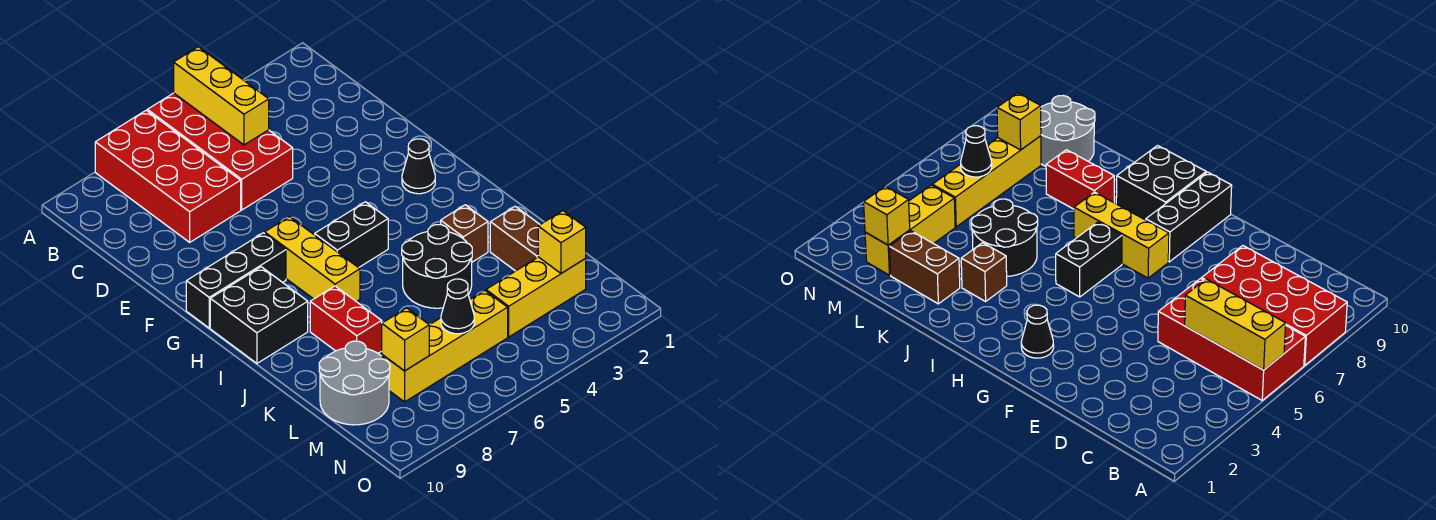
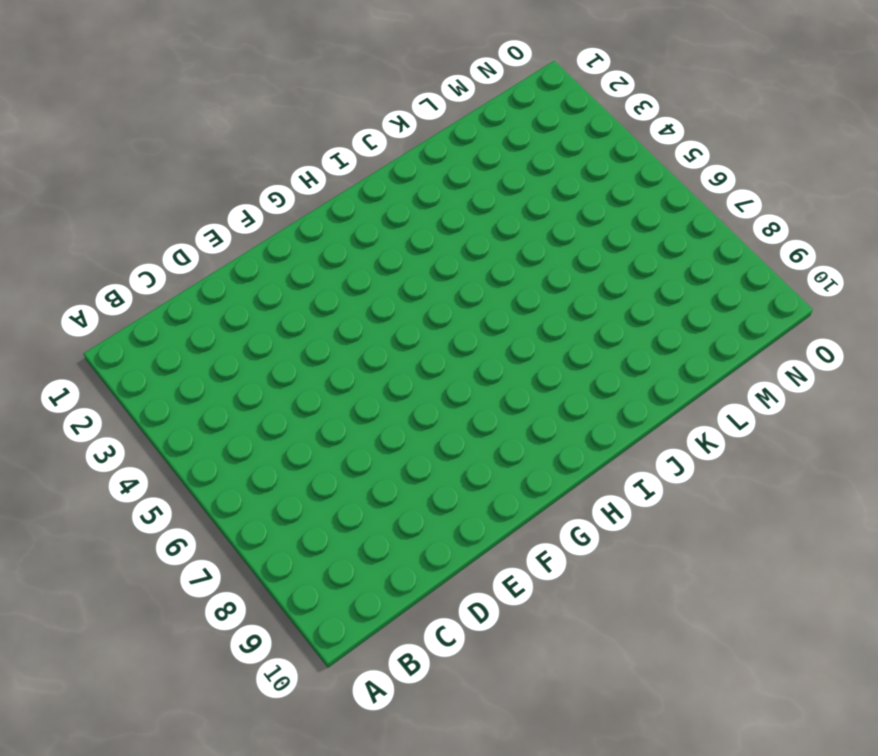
none -> red 2x4 brick [147,93,293,210]
none -> red 2x4 brick [95,110,241,242]
none -> black 1x1 cone [402,139,435,194]

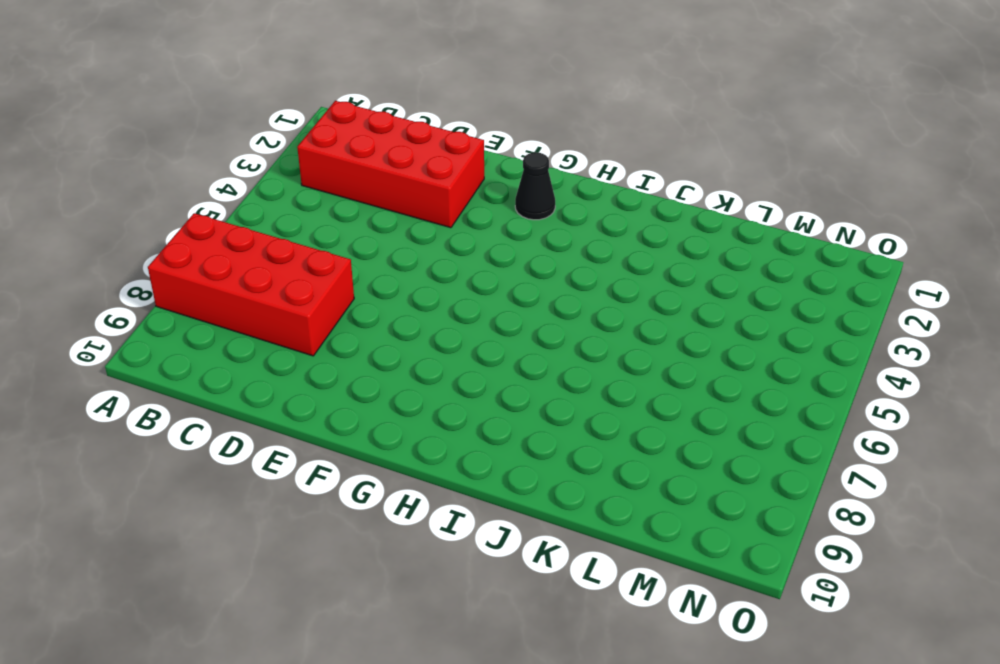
red 2x4 brick [297,101,484,228] -> red 2x4 brick moved to [147,93,293,210]
none -> yellow 1x3 brick [265,217,360,302]
none -> black 1x3 brick [186,233,286,328]
none -> black 1x2 brick [315,202,388,268]

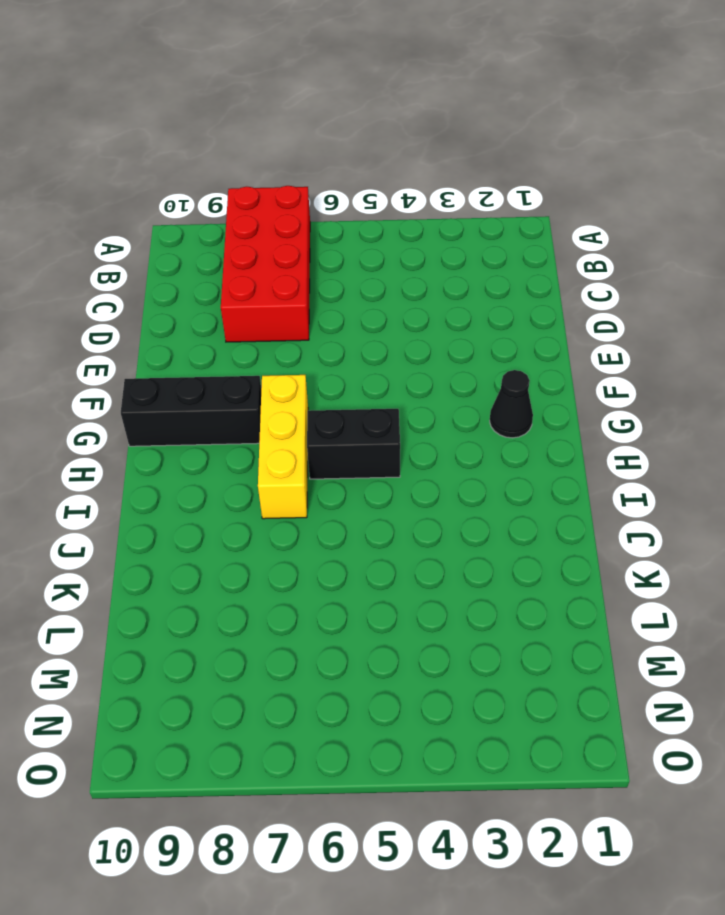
none -> red 2x4 brick [147,93,293,210]
none -> black 2x2 brick [210,267,308,363]
none -> brown 1x1 brick [441,205,488,262]

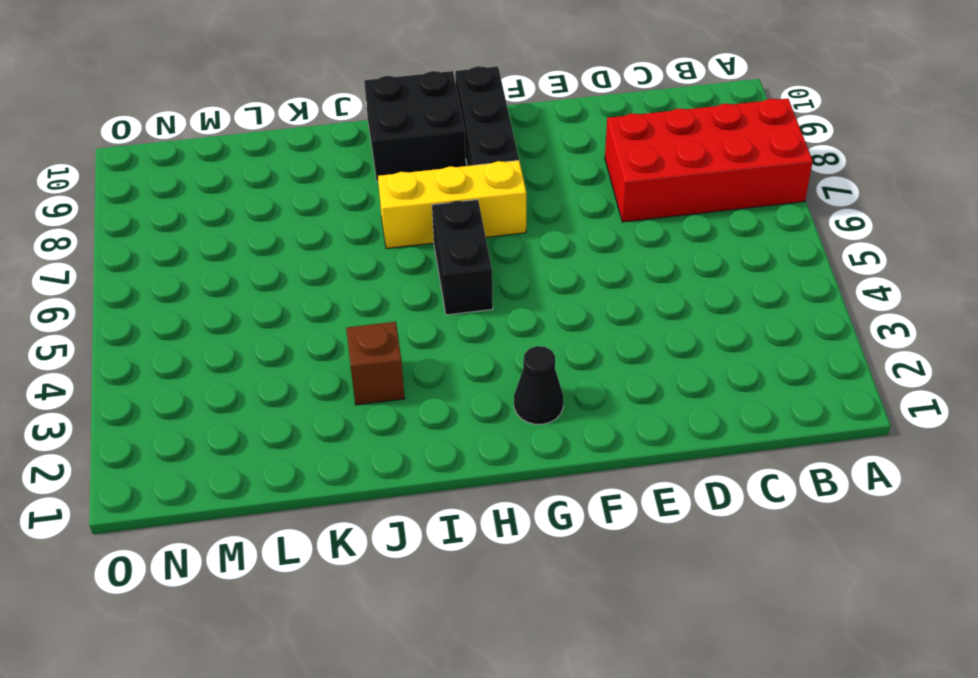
none -> red 2x4 brick [147,93,293,210]
none -> black 2x2 round brick [402,225,472,308]
none -> red 1x2 brick [310,286,382,353]

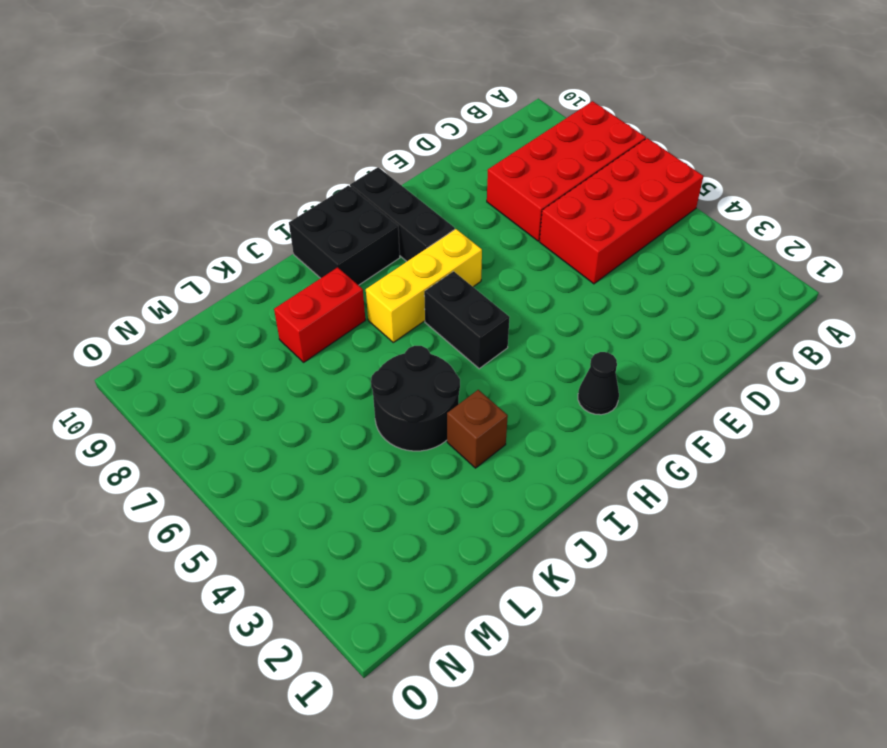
none -> brown 1x2 brick [490,206,540,271]
none -> grey 2x2 round brick [319,341,390,425]
none -> yellow 1x3 brick [486,257,586,337]

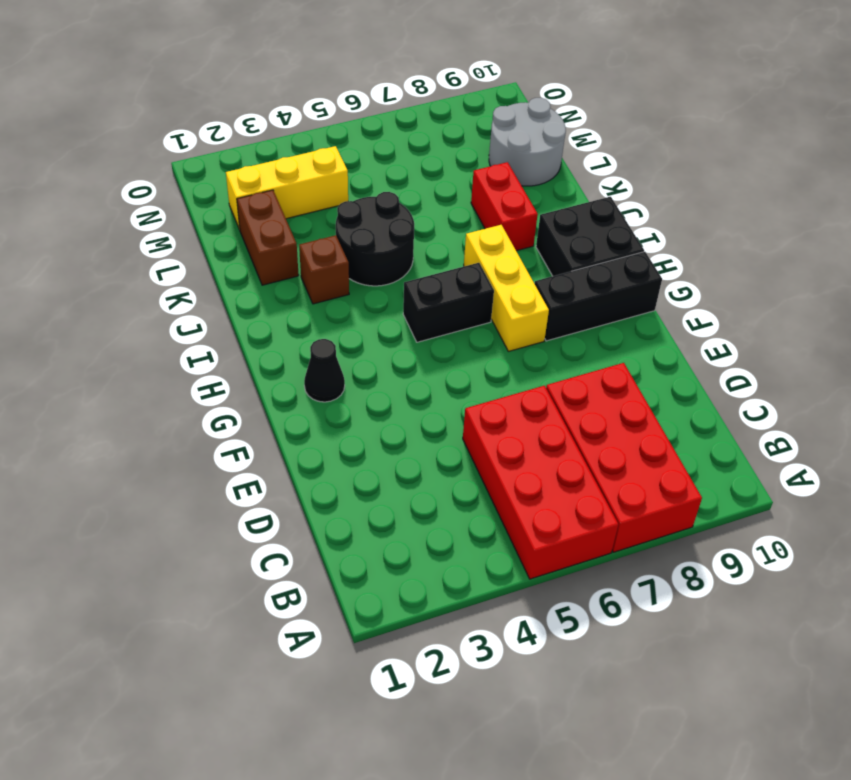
none -> yellow 1x4 brick [382,290,508,402]
none -> yellow 1x3 brick [174,47,269,145]
none -> yellow 1x1 brick [538,211,586,273]

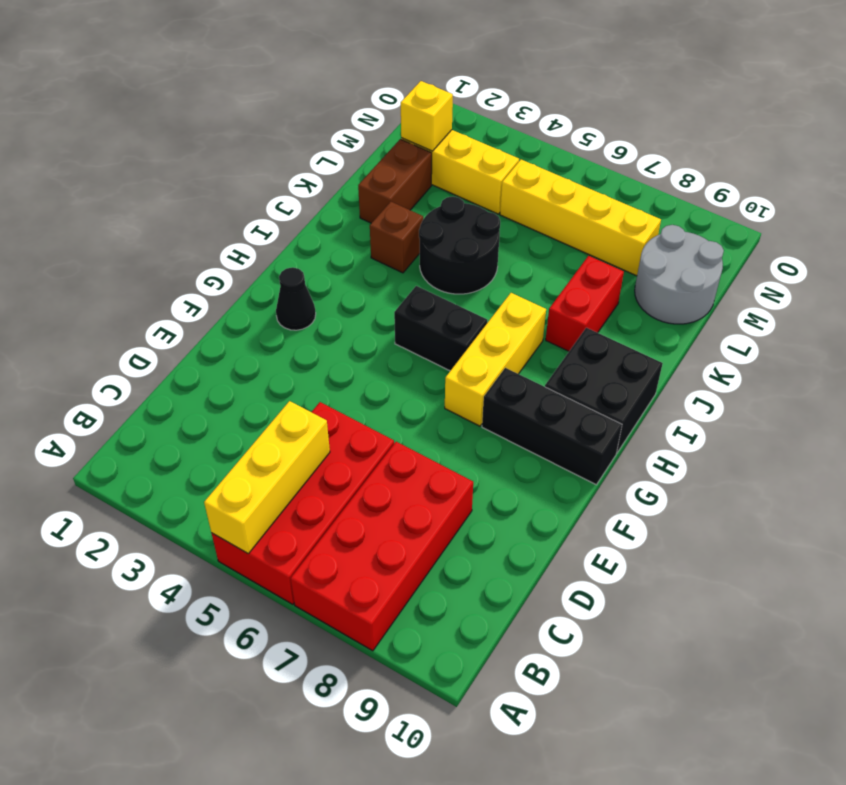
none -> black 1x1 cone [441,279,474,334]
none -> yellow 1x1 brick [382,308,429,371]

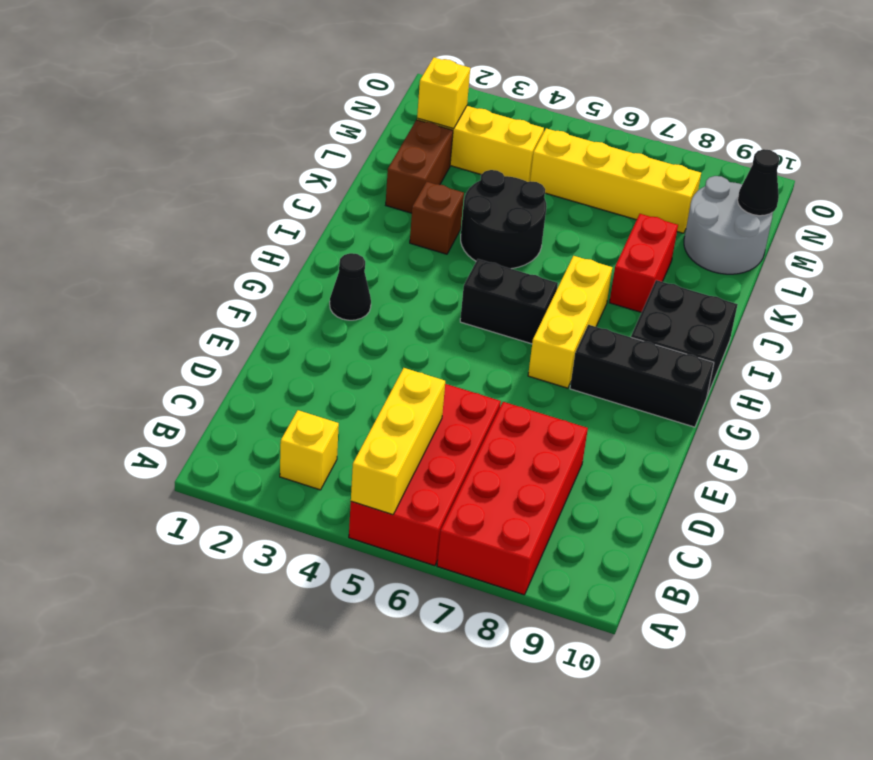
yellow 1x1 brick [280,410,339,490] -> yellow 1x1 brick moved to [382,308,429,371]
black 1x1 cone [738,149,779,216] -> black 1x1 cone moved to [441,279,474,334]

